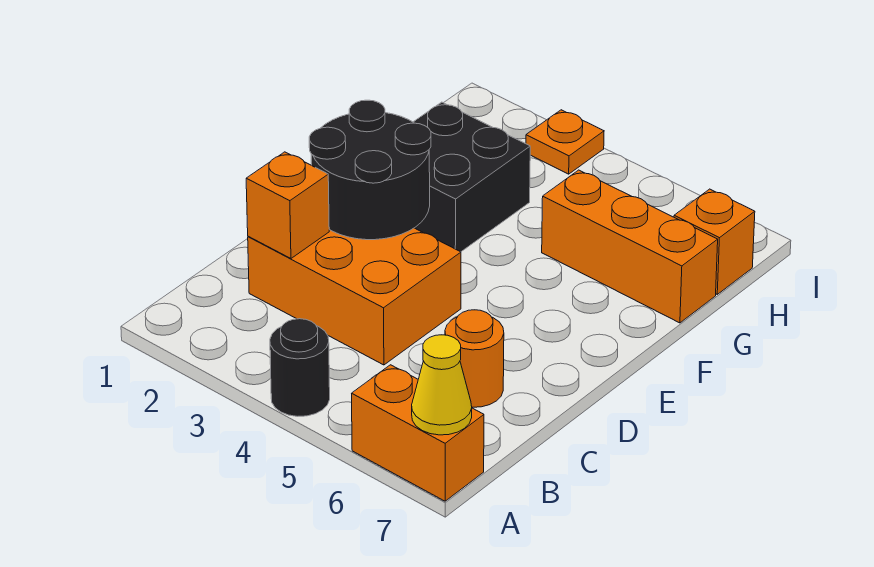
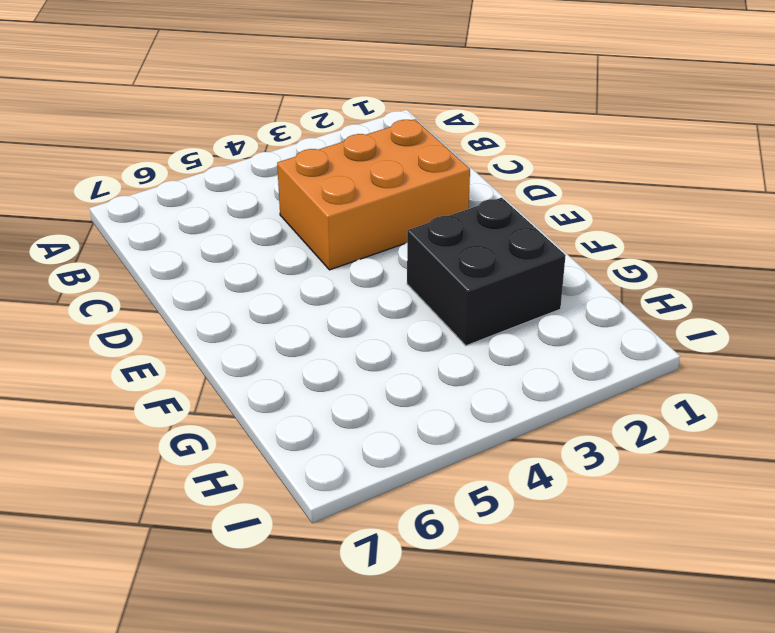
none -> black 1x1 round brick [270,319,330,416]
none -> orange 1x2 brick [352,365,484,501]

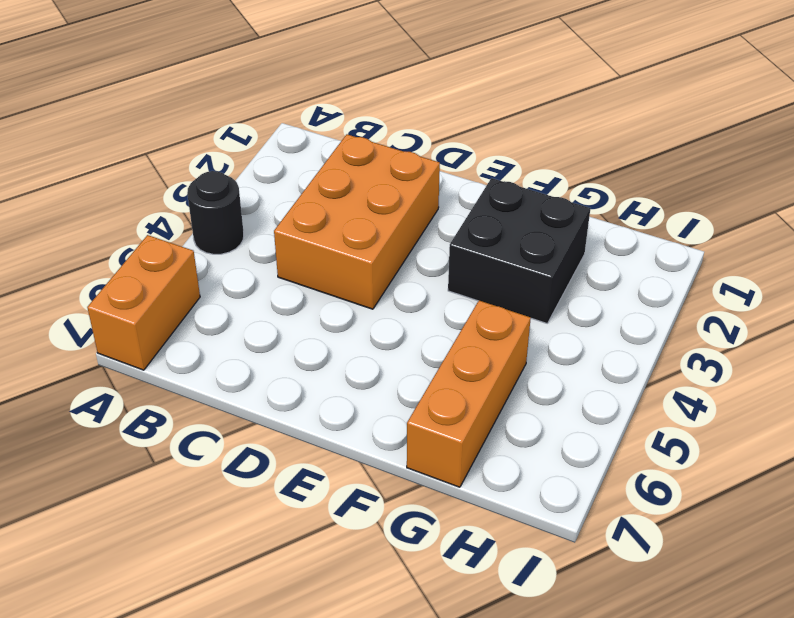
none -> orange 1x1 round brick [445,310,504,407]
none -> orange 1x1 brick [674,189,755,294]

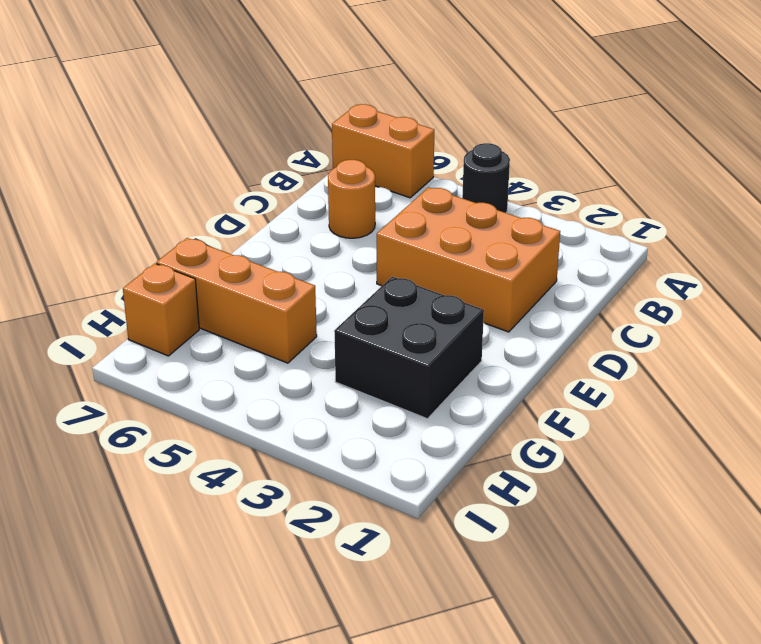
none -> orange 1x1 plate [526,110,604,174]
none -> yellow 1x1 cone [412,335,472,435]

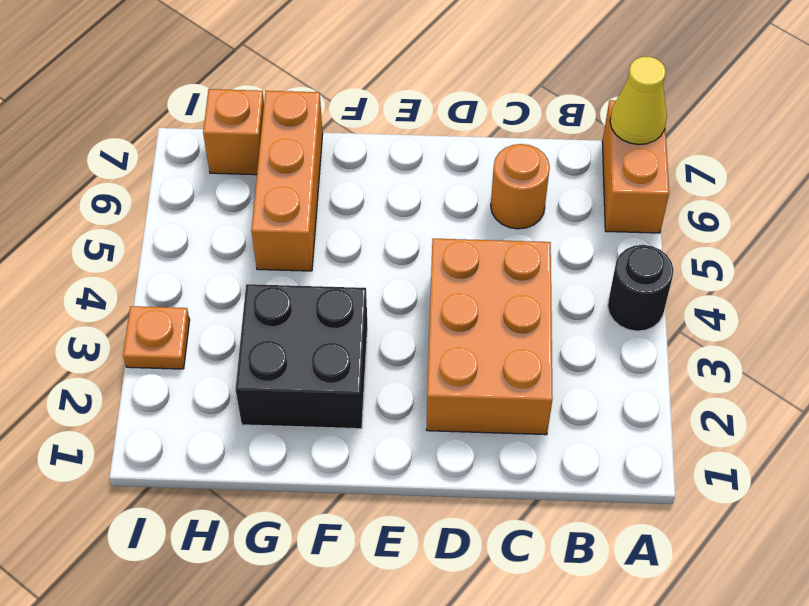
none -> orange 1x1 brick [246,152,329,258]
none -> black 2x2 round brick [309,100,431,240]

